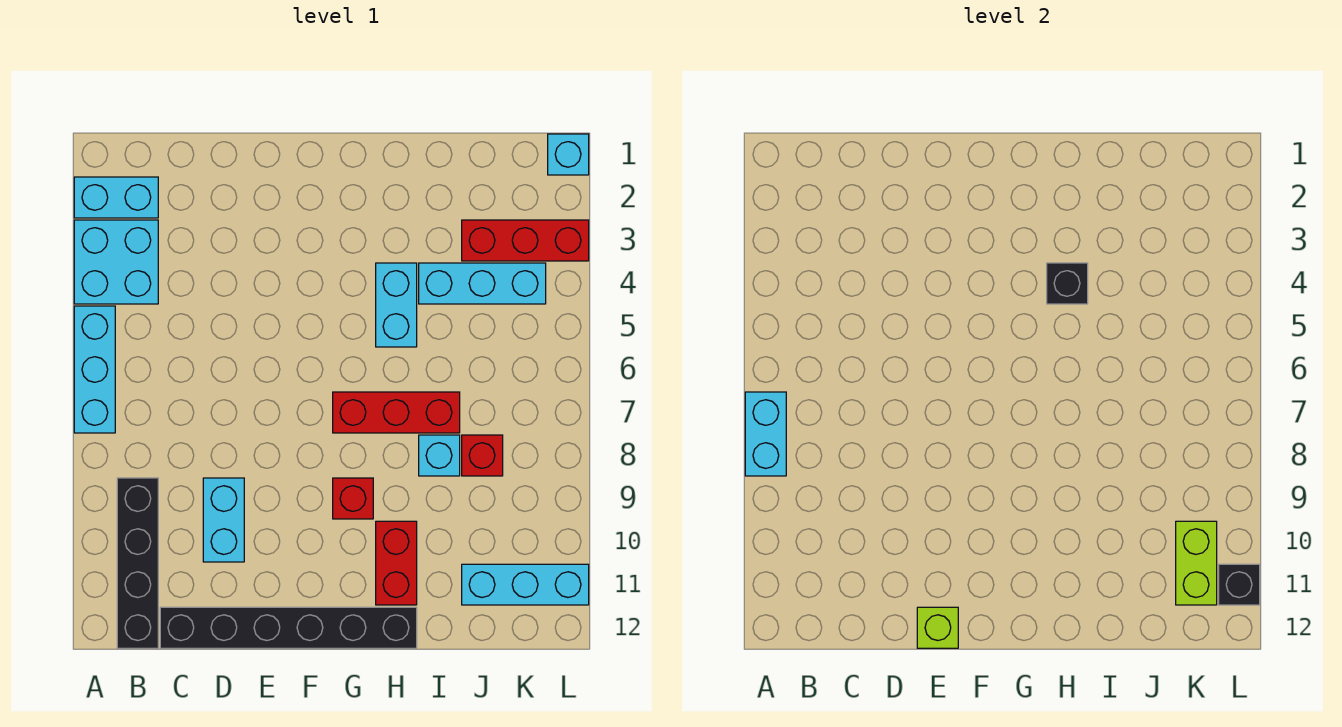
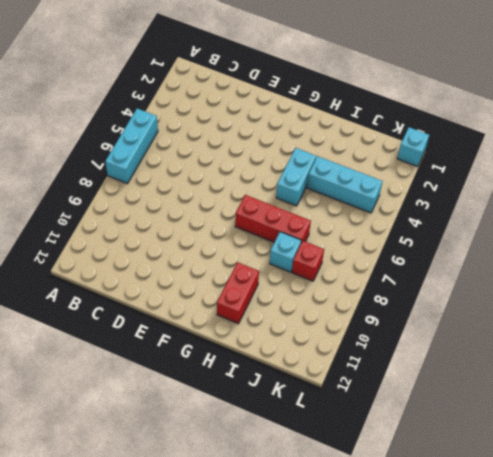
none -> cyan 1x2 brick [74,177,158,218]
none -> cyan 2x2 brick [74,220,158,304]
none -> black 1x4 brick [117,478,158,648]

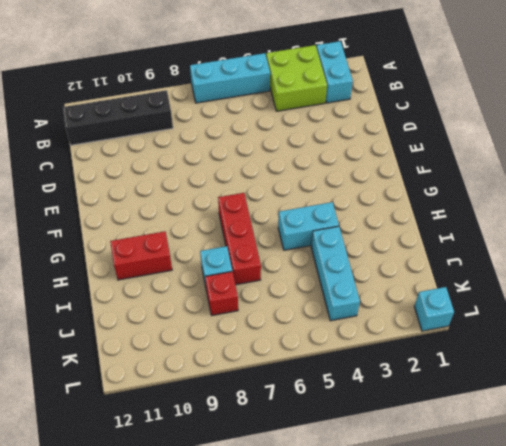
lime 2x2 brick [266,45,327,111] -> cyan 2x2 brick [74,220,158,304]
none -> black 1x6 brick [160,607,417,648]
none -> cyan 1x2 brick [203,478,244,562]
none -> red 1x1 brick [333,478,373,519]

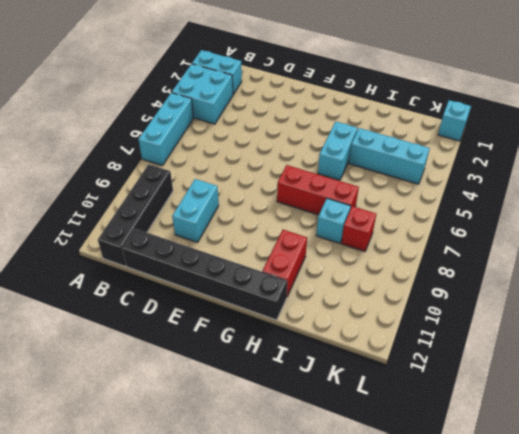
none -> red 1x1 brick [333,478,373,519]
none -> red 1x3 brick [462,220,589,261]
none -> cyan 1x3 brick [462,564,589,605]

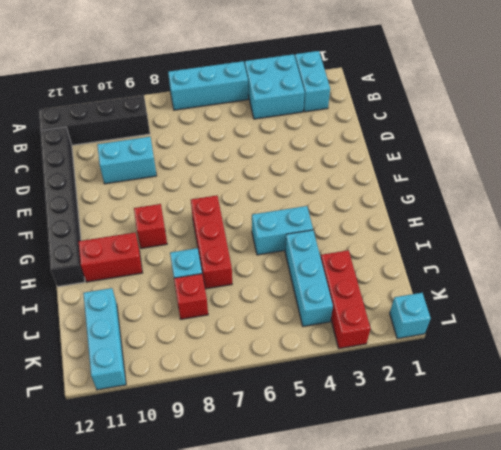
none -> cyan 1x2 brick [745,392,786,476]
none -> lime 1x1 brick [917,607,958,648]
none -> black 1x1 brick [1047,263,1088,304]

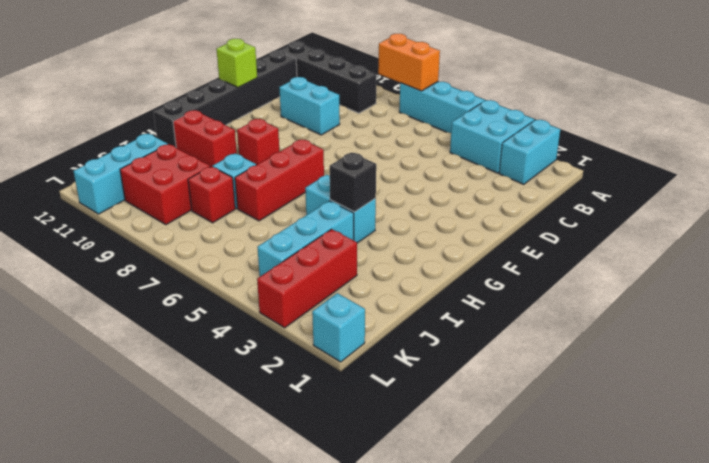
orange 1x2 brick [378,34,440,91] -> cyan 1x2 brick [745,392,786,476]
red 2x2 brick [120,144,210,225] -> none
none -> lime 1x2 brick [1176,521,1217,605]
none -> black 1x1 brick [1219,564,1260,605]

